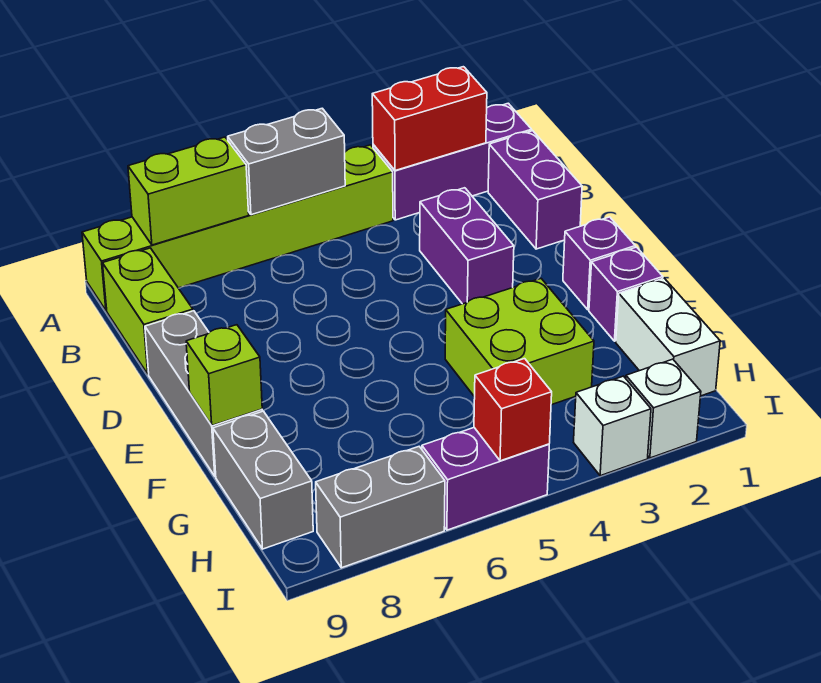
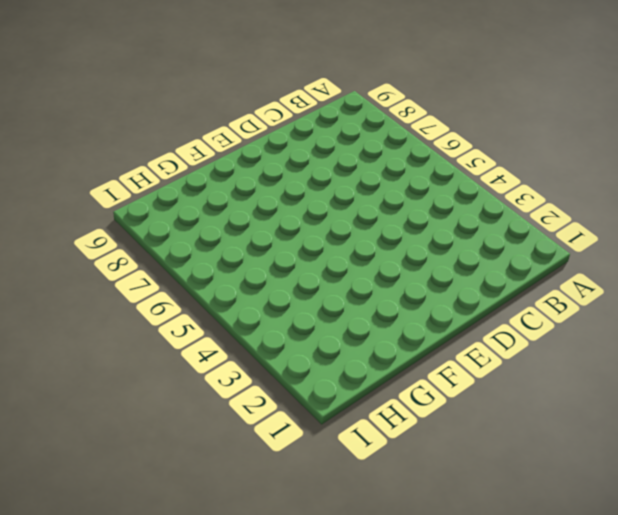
none -> purple 1x3 brick [373,103,532,220]
none -> lime 1x6 brick [82,145,393,311]
none -> purple 1x2 brick [488,131,582,249]

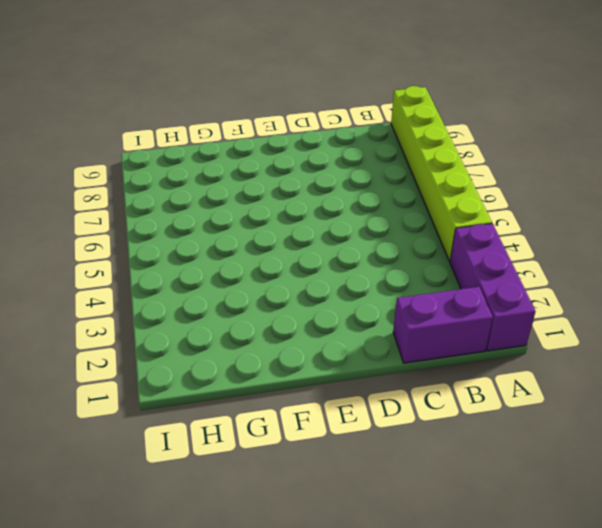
none -> lime 1x2 brick [103,248,193,374]
none -> purple 1x2 brick [420,188,514,304]
none -> grey 1x3 brick [145,311,262,476]

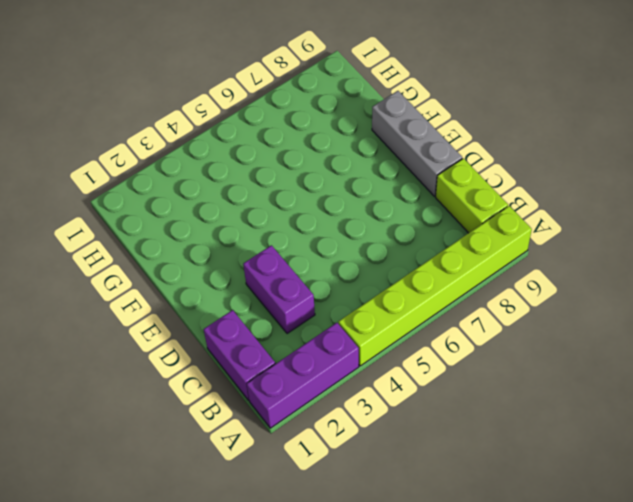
none -> purple 1x1 brick [563,217,635,310]
none -> purple 1x1 brick [589,247,663,341]
none -> lime 2x2 brick [445,279,594,405]

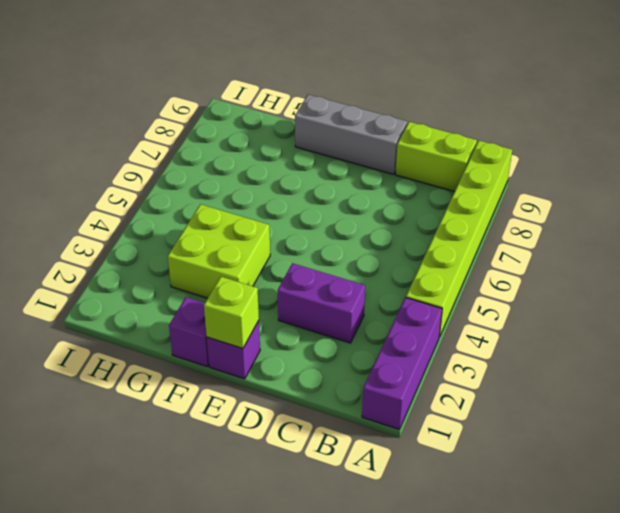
lime 1x1 brick [204,277,259,349] -> lime 1x1 brick moved to [186,325,262,425]
none -> purple 1x2 brick [488,131,582,249]
none -> white 1x2 brick [616,278,720,396]
none -> grey 1x2 brick [213,411,313,549]

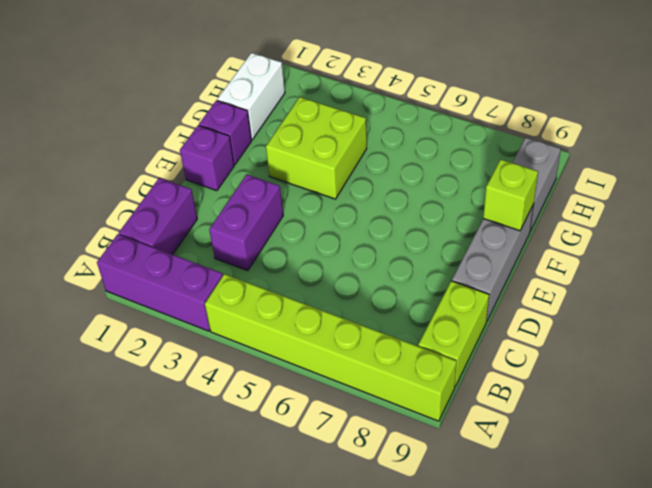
none -> white 1x1 brick [626,359,701,458]
none -> white 1x1 brick [574,376,651,476]
none -> purple 1x2 brick [422,428,549,530]

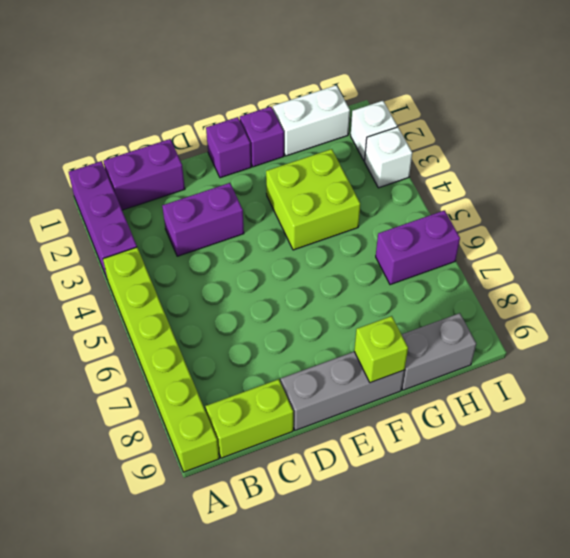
purple 1x2 brick [376,210,460,285] -> purple 1x2 brick turned to [422,428,549,530]
none -> grey 1x2 brick [316,447,445,568]
none -> red 1x2 brick [372,67,487,171]
none -> grey 1x2 brick [228,108,345,215]

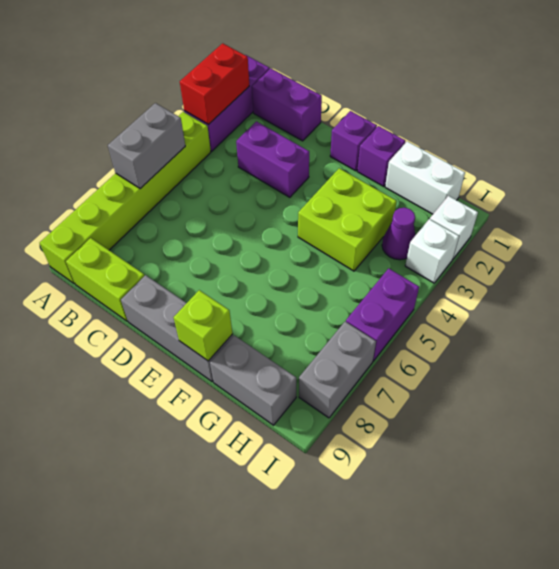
purple 1x1 cone [382,208,415,260] -> none
none -> lime 1x2 brick [128,137,249,245]
none -> red 1x1 brick [474,359,552,461]

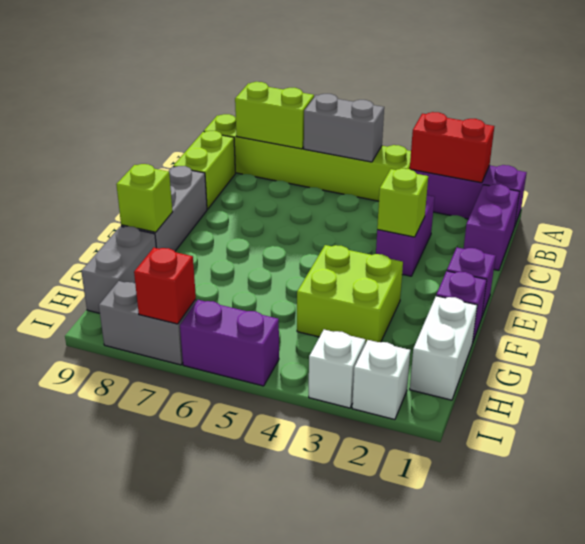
lime 1x1 brick [377,168,428,237] -> none
red 1x1 brick [134,248,196,324] -> red 1x1 brick moved to [474,359,552,461]

